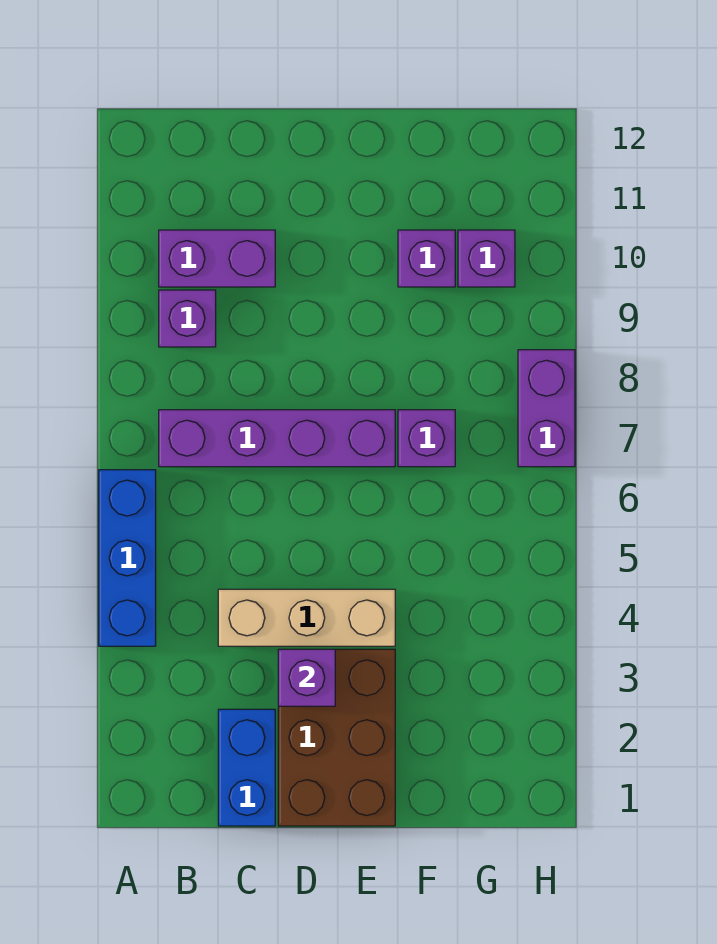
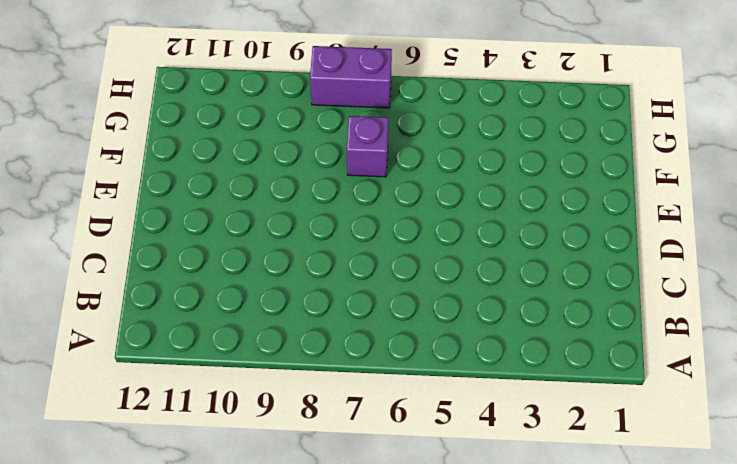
none -> blue 1x3 brick [99,470,156,646]
none -> purple 1x4 brick [159,410,395,467]
none -> purple 1x1 brick [159,290,216,347]

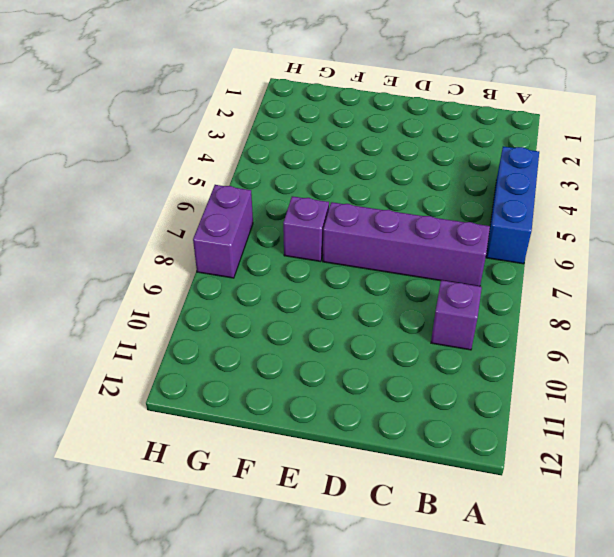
none -> purple 1x2 brick [159,230,275,287]
none -> blue 1x2 brick [218,709,275,826]
none -> tan 1x3 brick [218,589,395,646]

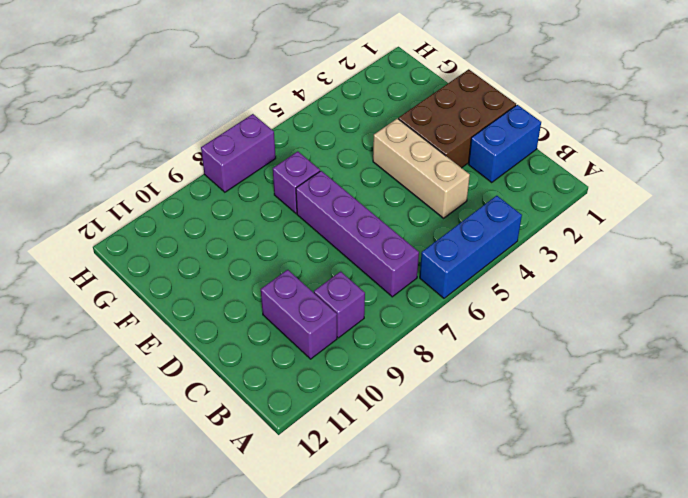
none -> purple 1x1 brick [398,230,455,287]
none -> purple 1x1 brick [458,230,515,287]
none -> purple 1x1 brick [278,649,335,706]

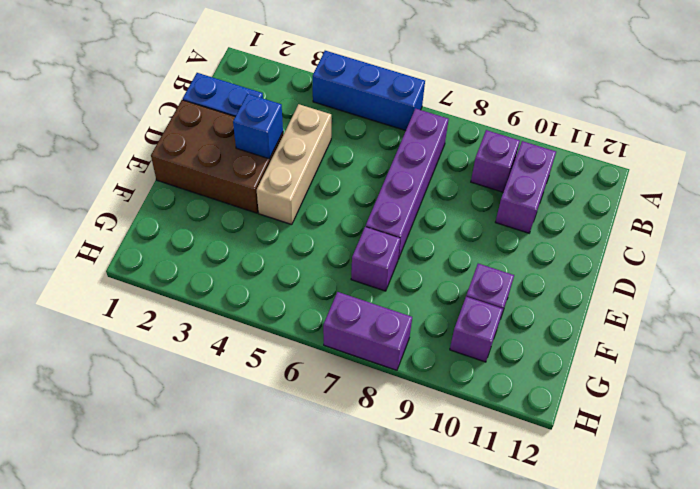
blue 1x1 brick [233,94,283,159] -> purple 1x1 brick [278,649,335,706]

